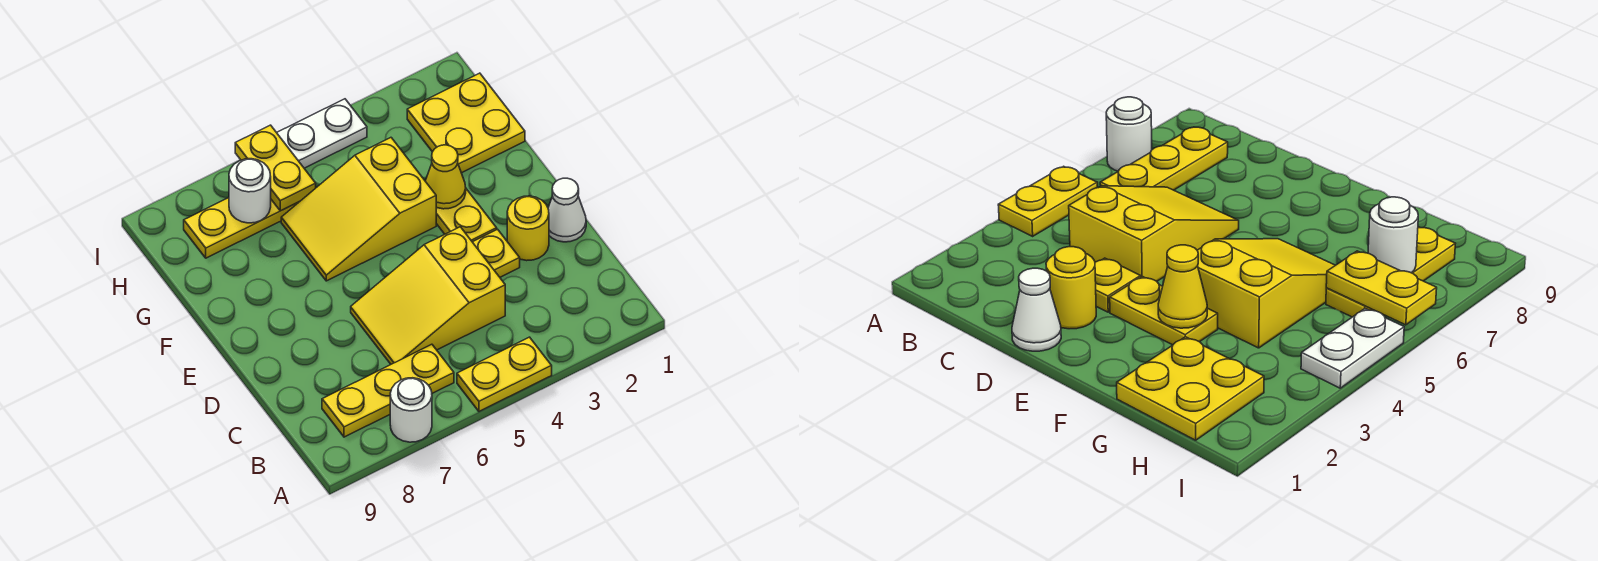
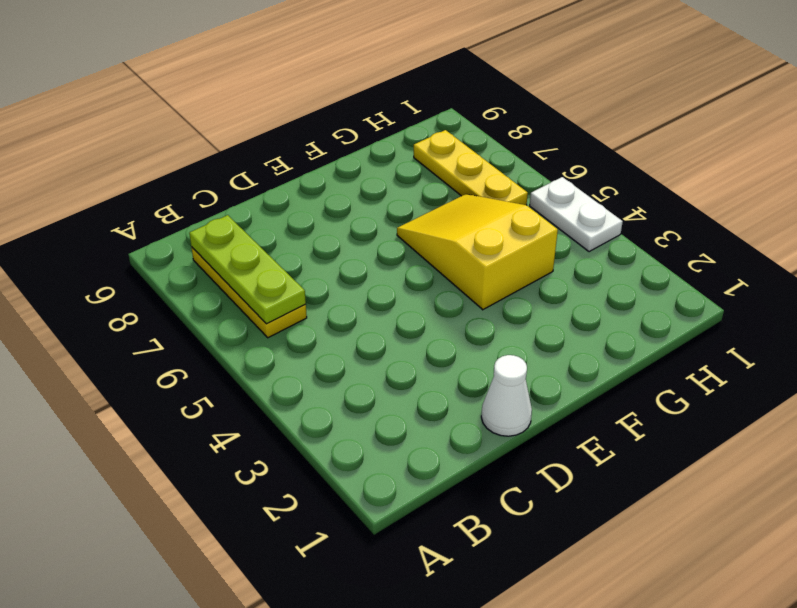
lime 1x3 plate [189,215,306,324] -> none
none -> yellow 1x2 plate [457,337,552,411]
none -> white 1x1 round brick [390,378,432,442]
none -> yellow 2x3 slope [351,227,505,364]

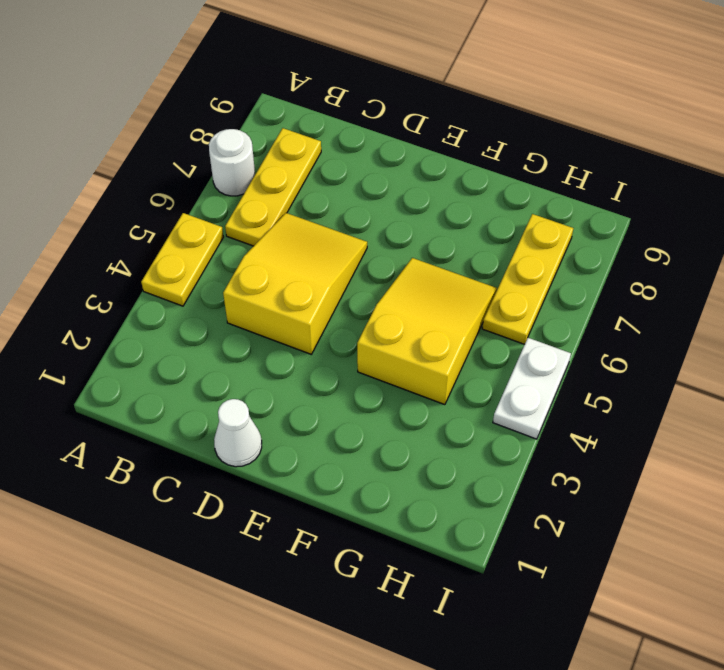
none -> yellow 1x1 round brick [507,196,549,261]
none -> yellow 1x1 plate [473,229,520,277]
none -> yellow 1x2 plate [436,189,497,242]

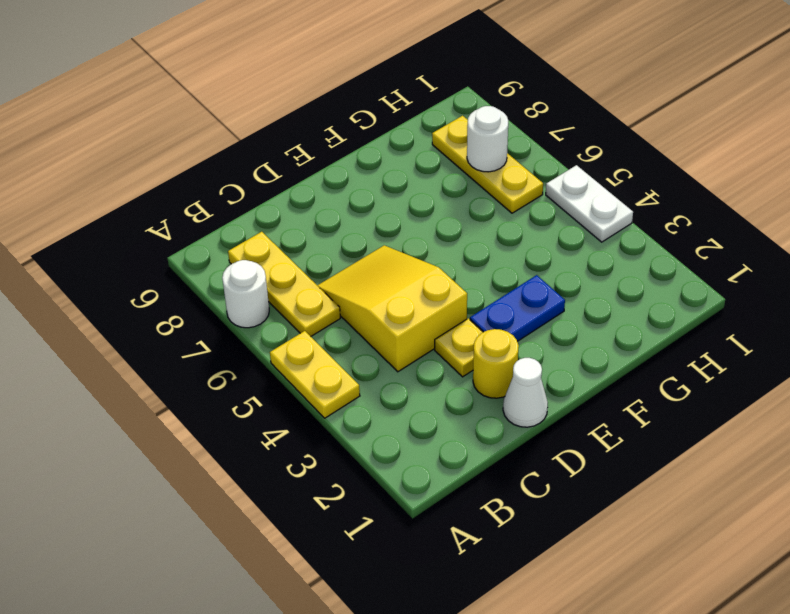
blue 1x2 plate [470,275,565,341] -> yellow 1x2 plate [436,189,497,242]
none -> yellow 2x3 slope [281,138,436,281]
none -> yellow 2x2 plate [407,73,525,173]
none -> yellow 1x1 cone [425,145,466,209]

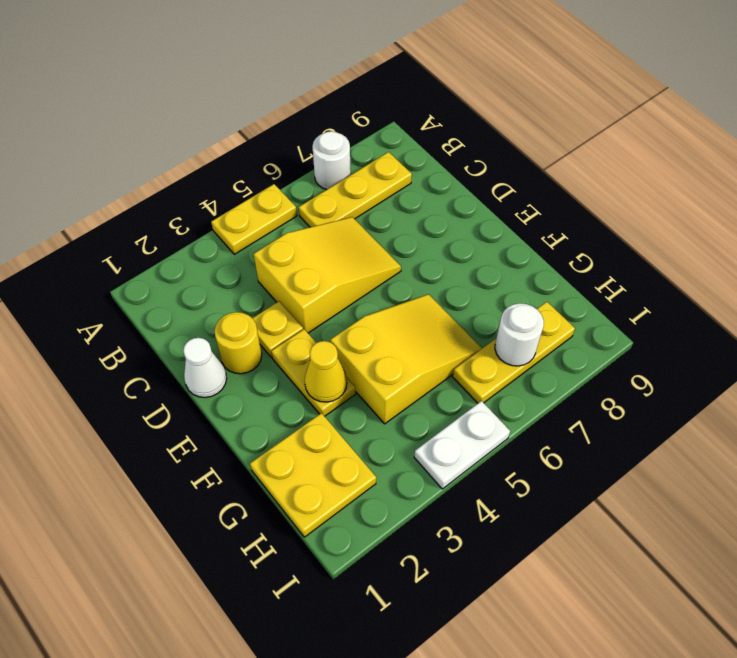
none -> yellow 1x2 plate [235,125,316,211]

